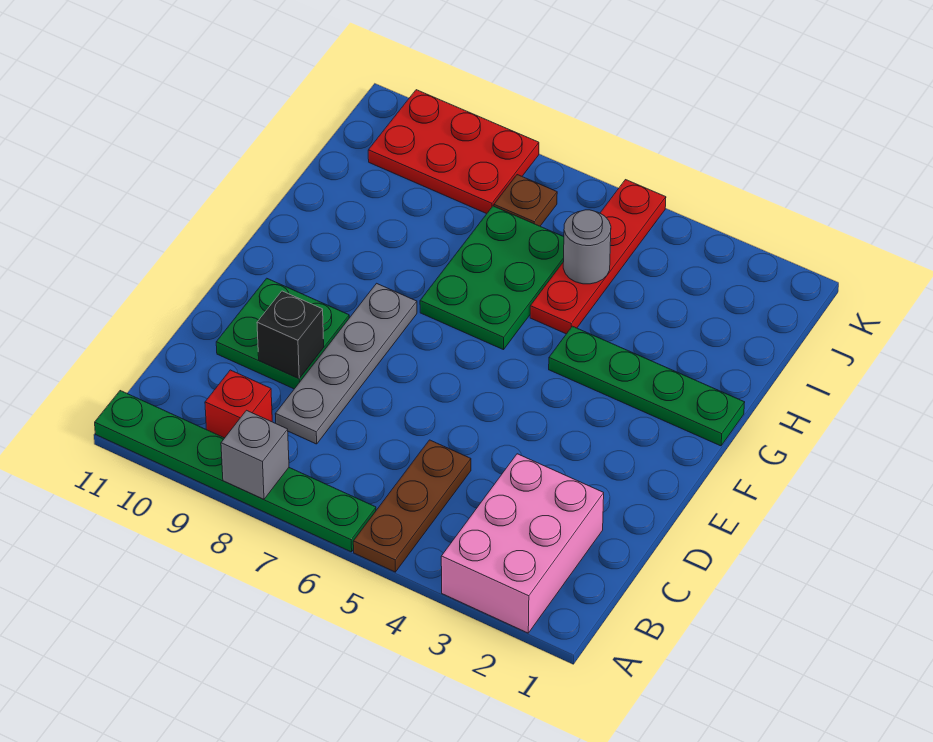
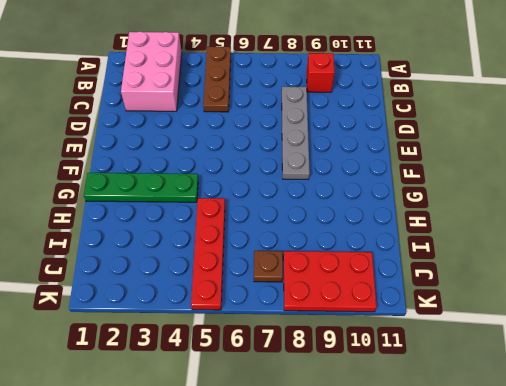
none -> green 1x6 plate [95,391,376,552]
none -> green 2x2 plate [216,278,349,389]
none -> green 2x3 plate [420,206,564,350]

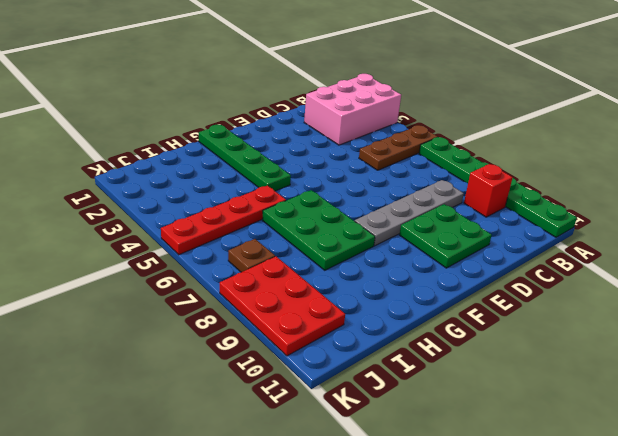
green 2x3 plate [262,190,375,270] -> green 2x3 plate turned to [420,206,564,350]
none -> grey 1x1 brick [221,410,289,499]
none -> black 1x1 brick [257,291,324,379]
none -> grey 1x1 round brick [563,210,611,284]

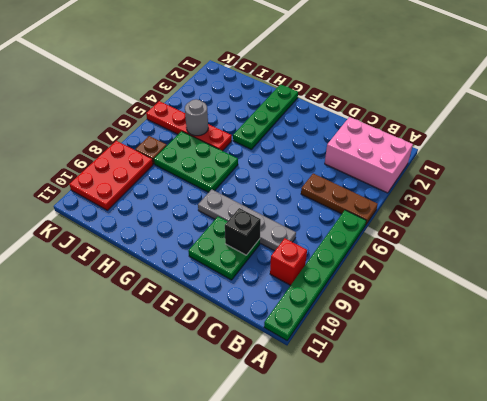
none -> grey 1x1 brick [221,410,289,499]

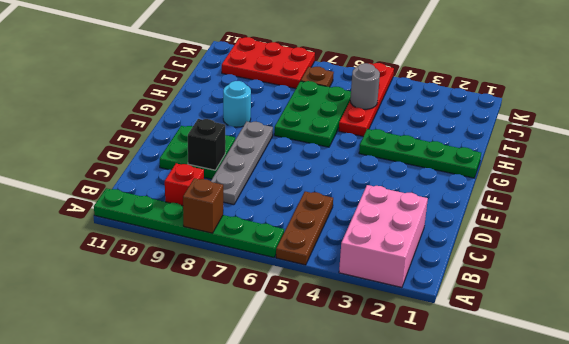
brown 1x1 brick [183,178,223,233] -> grey 1x1 brick [221,410,289,499]
cyan 1x1 round brick [223,81,251,127] -> none

